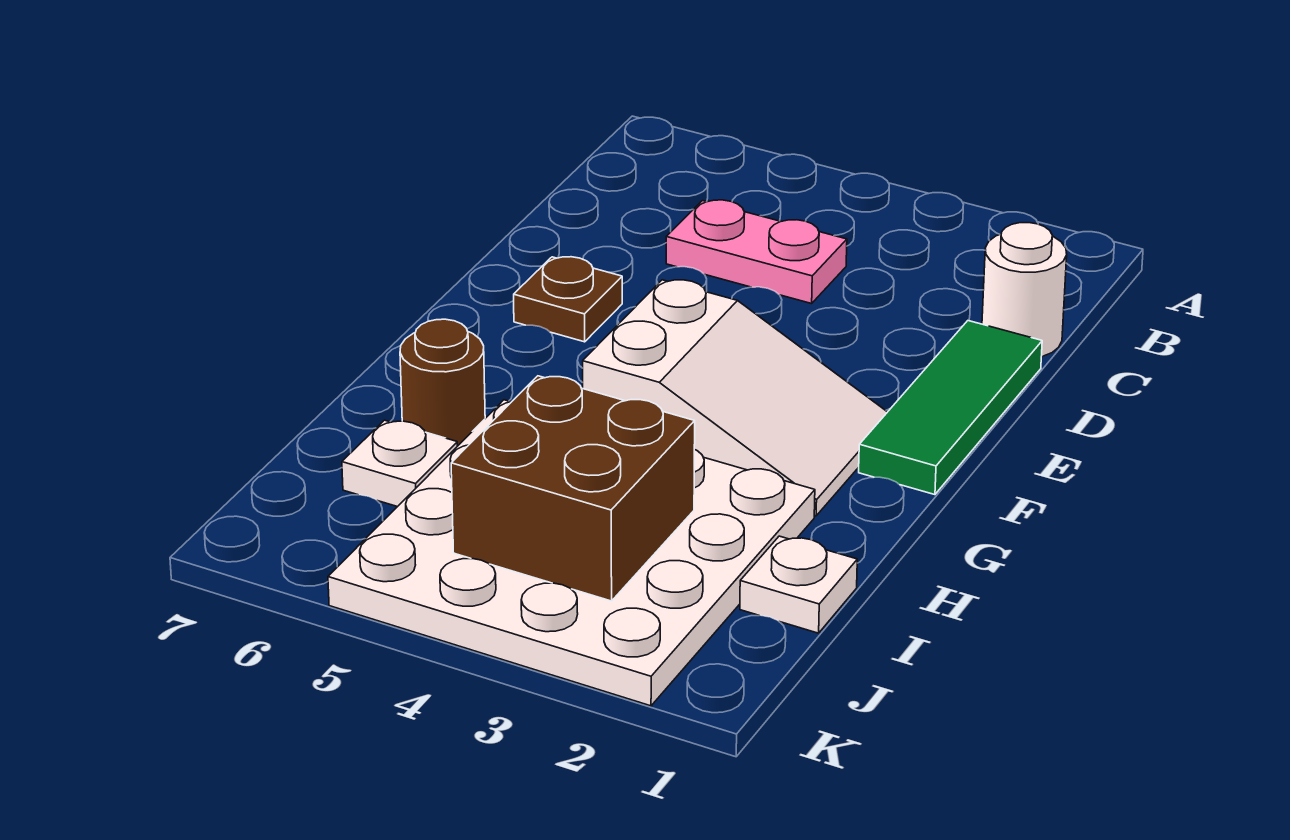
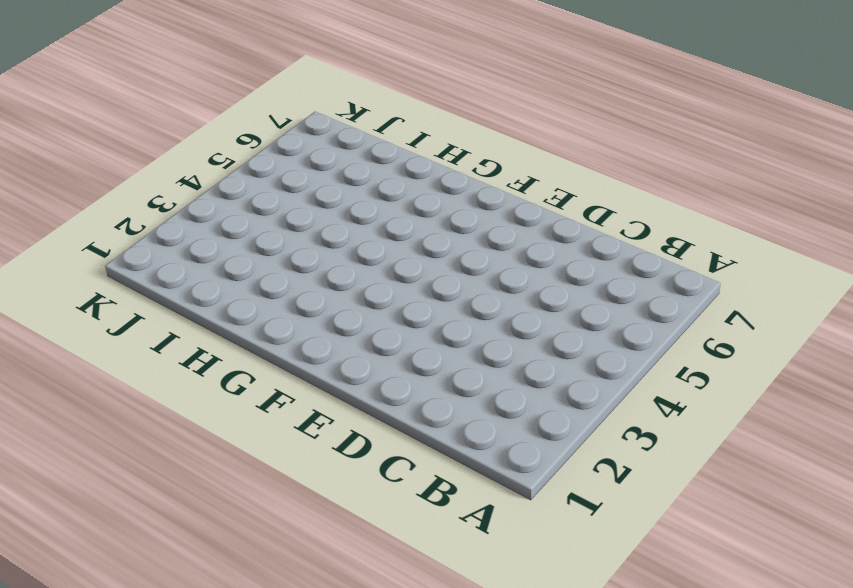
none -> white 1x1 round brick [982,223,1067,357]
none -> pink 1x2 plate [666,200,847,304]

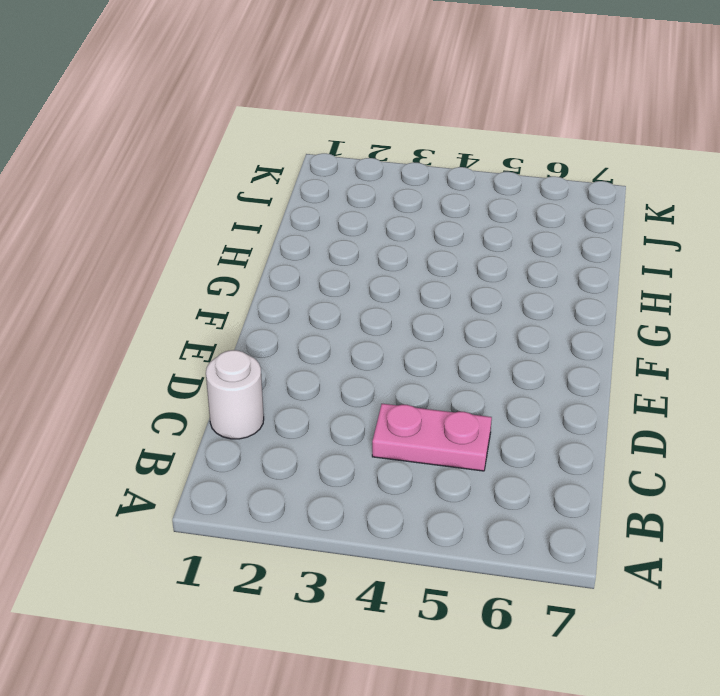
none -> green 1x3 tile [859,321,1042,495]
none -> brown 1x1 plate [514,257,622,342]

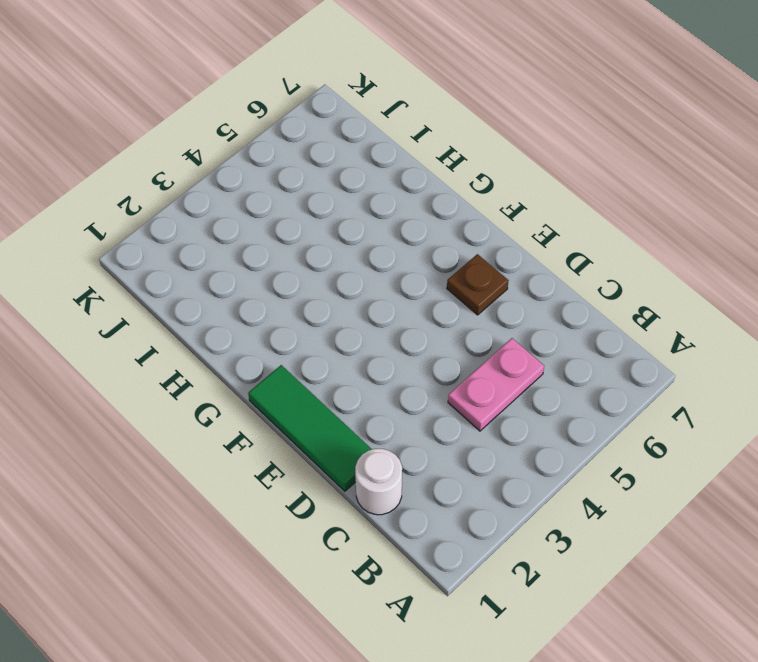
none -> white 2x3 slope [583,280,887,516]
none -> white 4x4 plate [328,400,815,706]

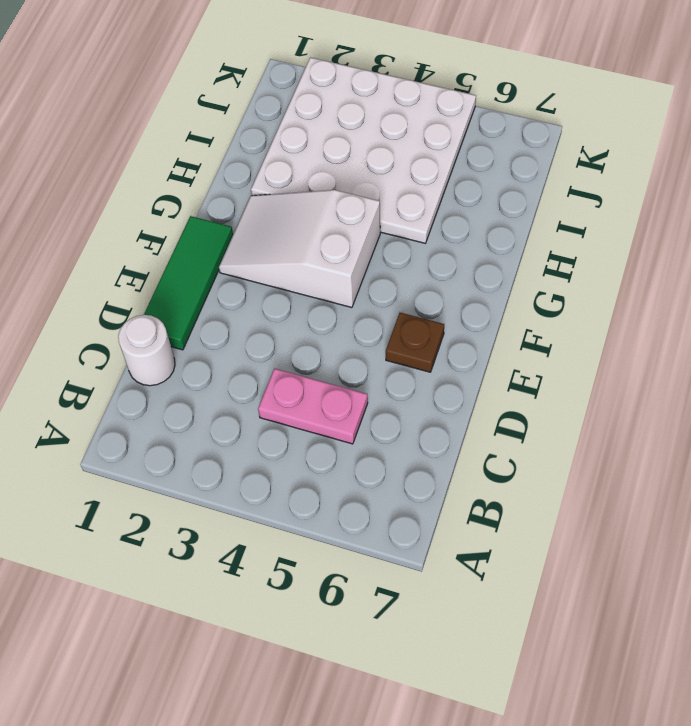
none -> brown 1x1 round brick [400,319,485,446]
none -> white 1x1 plate [740,536,857,633]

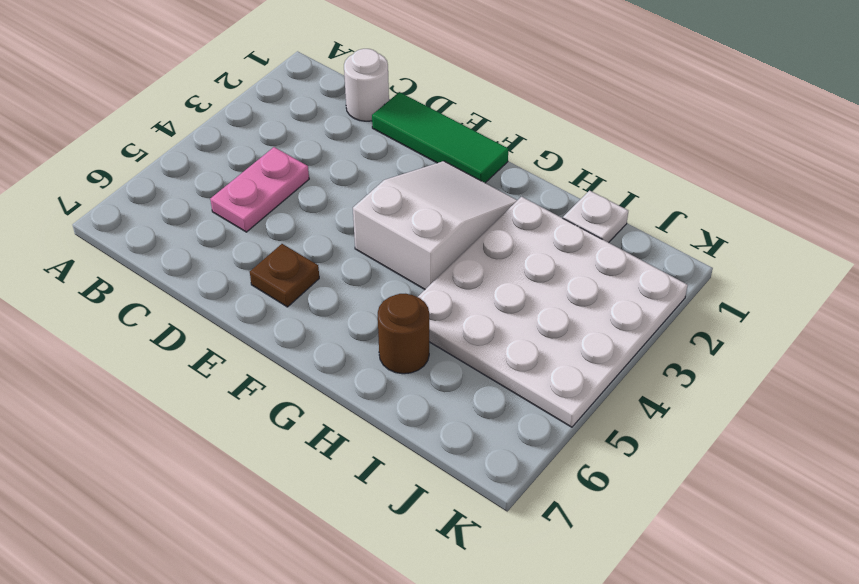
none -> white 1x1 plate [342,420,457,507]
none -> brown 2x2 brick [451,376,695,601]

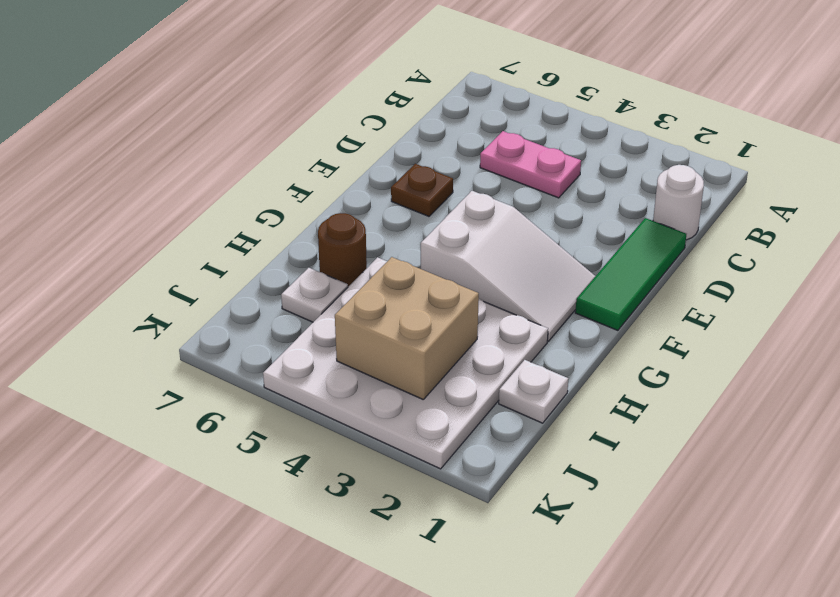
tan 2x2 brick [335,257,479,399] -> brown 2x2 brick [451,376,695,601]

